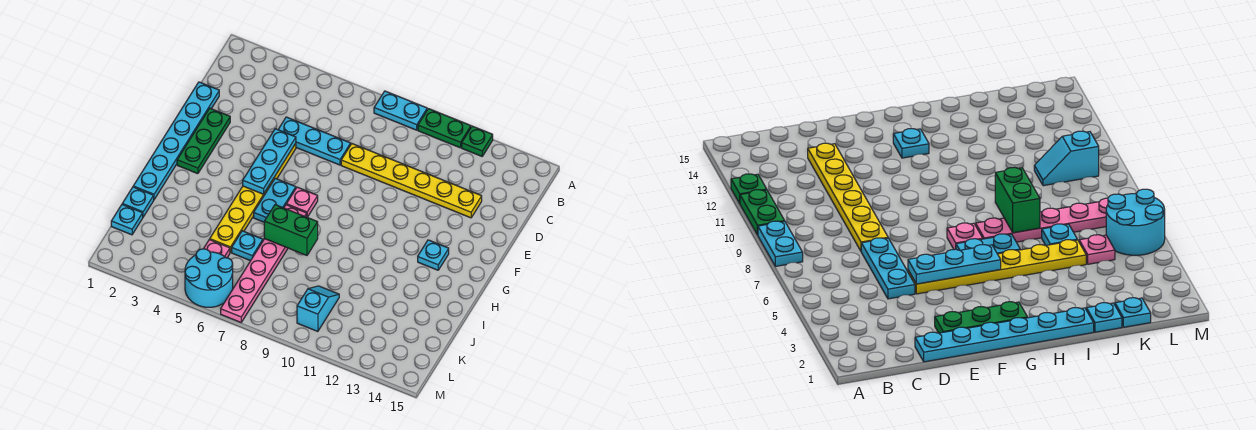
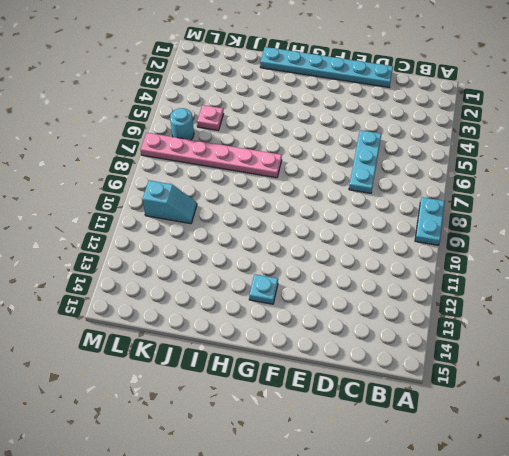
cyan 1x1 round brick [170,108,194,140] -> cyan 2x2 round brick [185,249,233,307]
none -> green 1x2 plate [418,109,471,148]
none -> green 1x1 plate [462,126,493,156]
none -> yellow 1x6 plate [341,144,482,218]

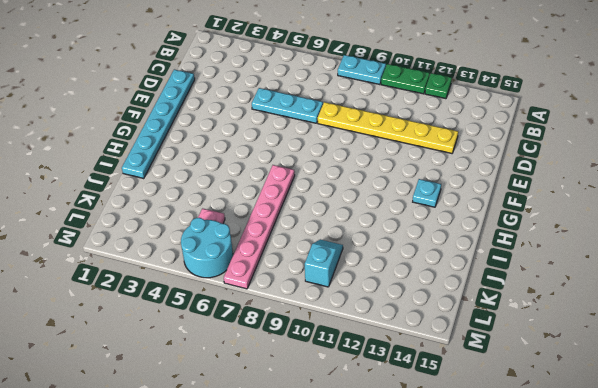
none -> green 1x3 plate [177,108,230,174]
none -> yellow 1x6 plate [210,143,296,253]
none -> cyan 1x2 plate [254,178,296,222]

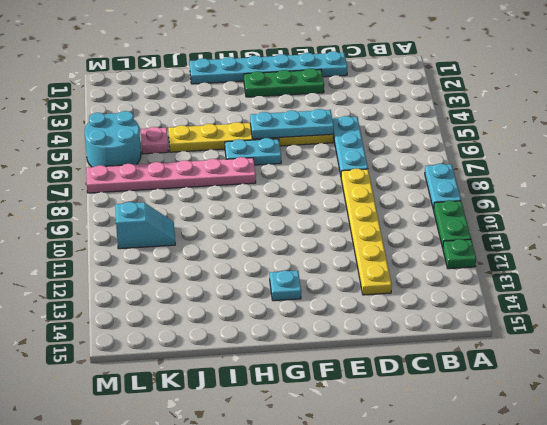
none -> pink 1x1 plate [286,187,318,217]
none -> cyan 1x1 plate [122,187,154,217]
none -> cyan 1x1 plate [232,231,263,261]

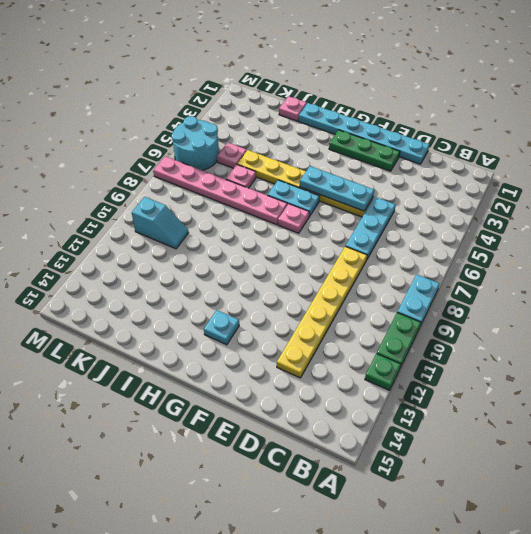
pink 1x1 plate [279,96,307,121] -> cyan 1x1 plate [122,187,154,217]
pink 1x1 plate [226,164,256,188] -> cyan 1x1 plate [232,231,263,261]
none -> cyan 1x1 plate [111,205,143,235]
none -> green 1x2 brick [264,205,318,255]

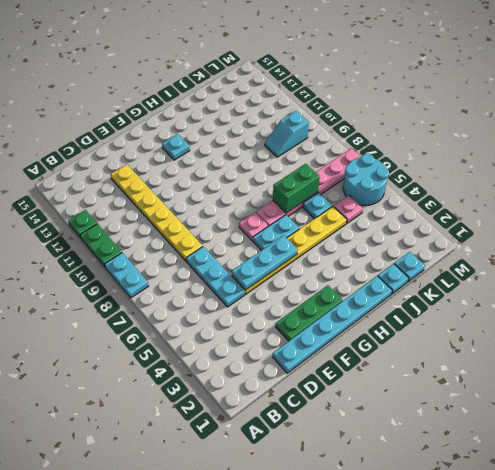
green 1x2 brick [273,164,320,213] -> green 1x2 brick turned to [264,205,318,255]

